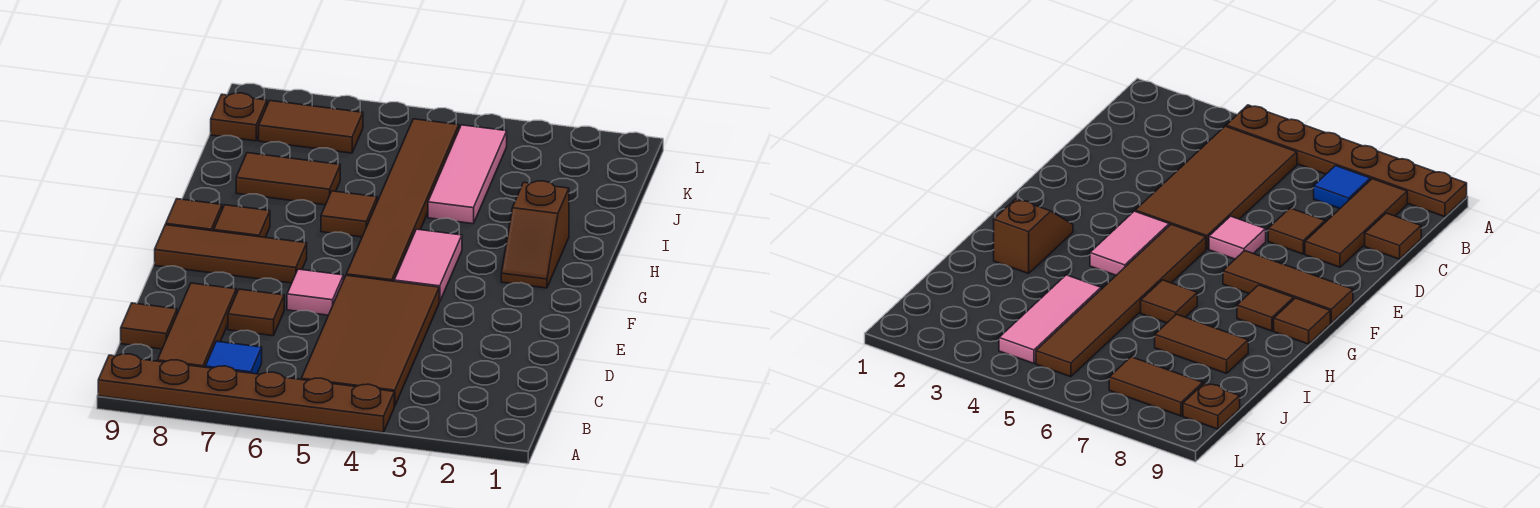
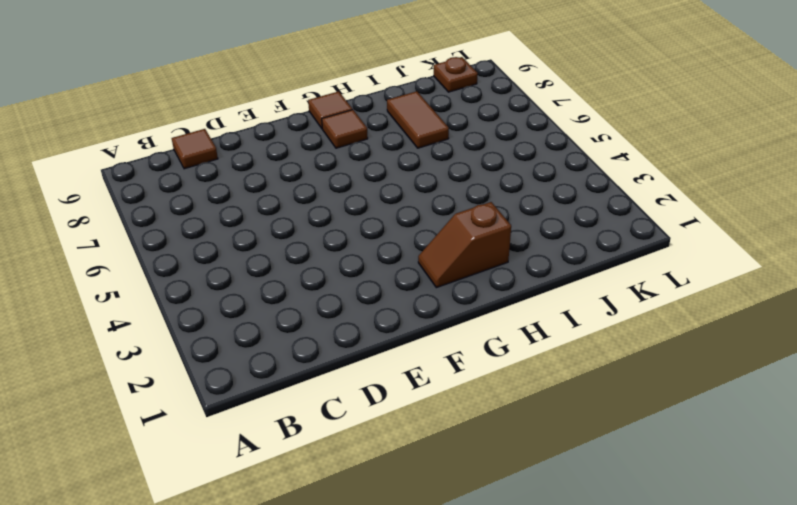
none -> brown 1x6 plate [98,354,394,432]
none -> brown 2x4 tile [301,275,439,406]
none -> blue 1x1 tile [205,341,262,374]

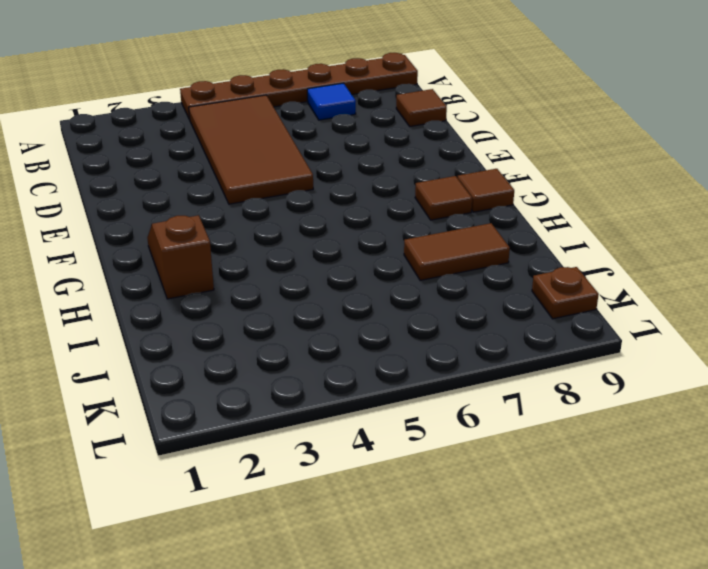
none -> brown 1x3 tile [157,283,236,367]
none -> brown 1x1 tile [228,289,284,336]
none -> pink 1x1 tile [287,269,343,315]

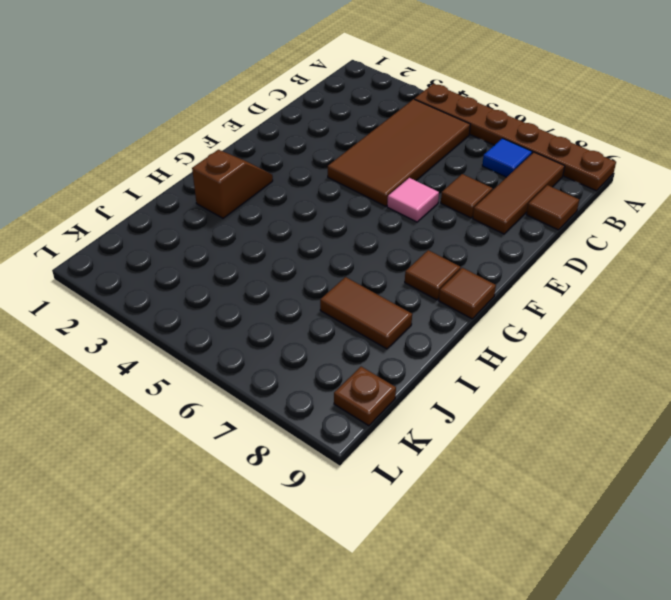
none -> pink 1x2 tile [394,229,462,302]
none -> brown 1x6 tile [346,119,459,281]
none -> brown 1x3 tile [155,225,307,283]

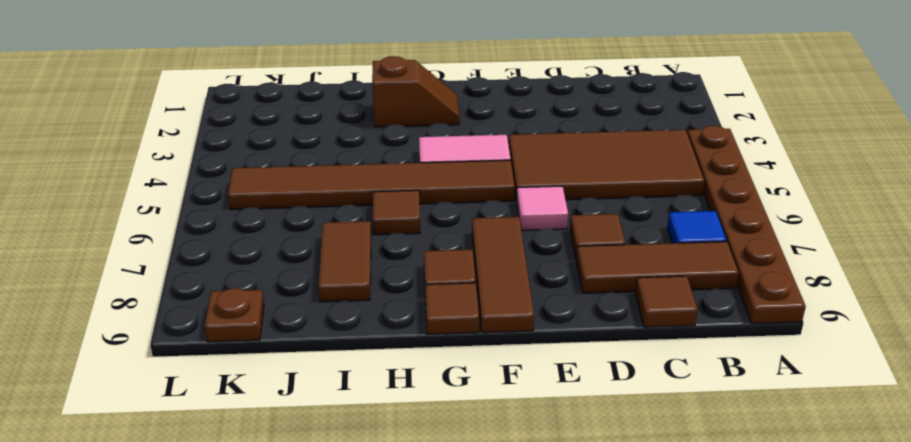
none -> pink 1x3 tile [428,125,507,224]
none -> brown 1x2 tile [259,101,363,153]

